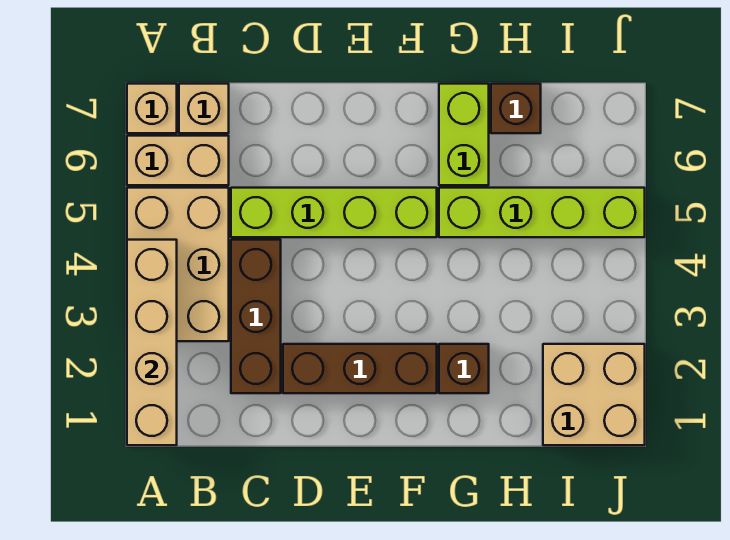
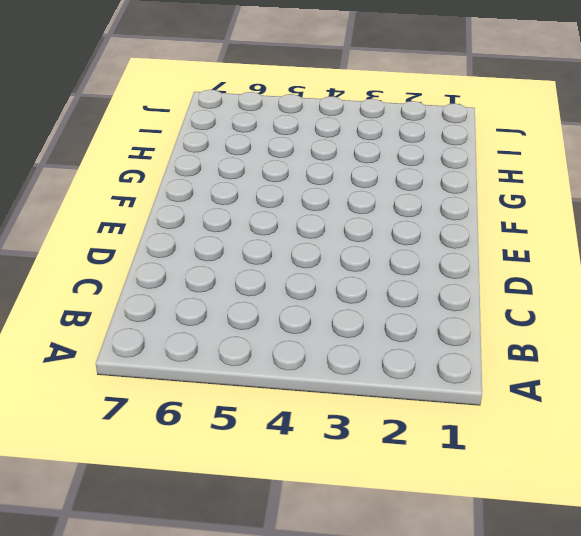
none -> tan 2x3 brick [127,188,229,341]
none -> tan 1x2 brick [127,136,229,185]
none -> tan 1x1 brick [127,84,177,133]

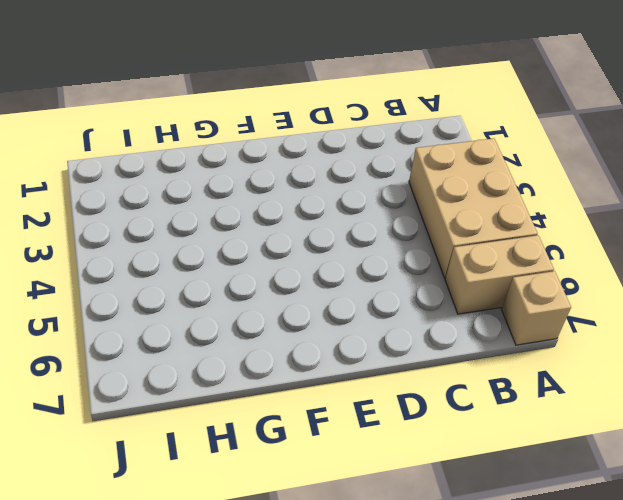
none -> tan 1x1 brick [179,84,229,133]
none -> brown 1x3 brick [231,240,281,393]
none -> lime 1x4 brick [231,188,437,237]

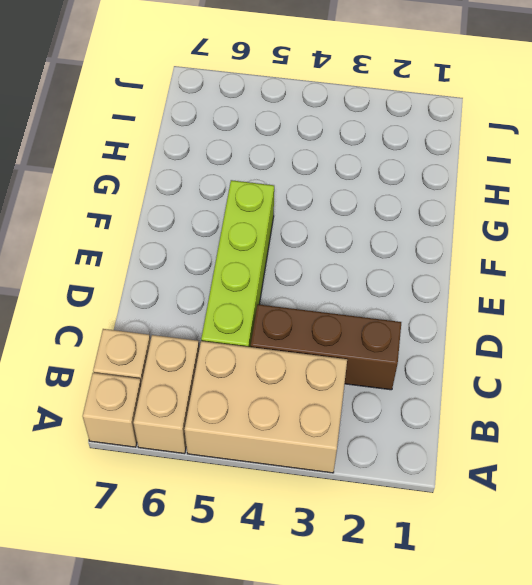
none -> brown 1x3 brick [283,344,437,393]
none -> brown 1x1 brick [439,344,489,393]
none -> lime 1x4 brick [439,188,645,237]

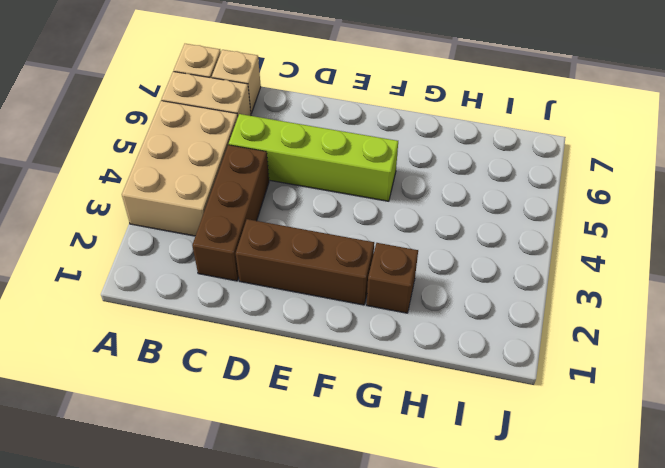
none -> lime 1x4 brick [439,188,645,237]
none -> lime 1x2 brick [439,84,489,185]
none -> brown 1x1 brick [491,84,541,133]

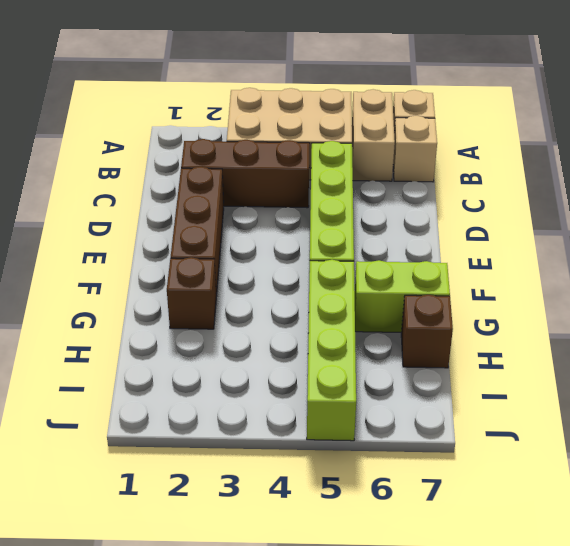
none -> tan 2x2 brick [543,344,645,445]
none -> tan 1x4 brick [127,240,177,445]

